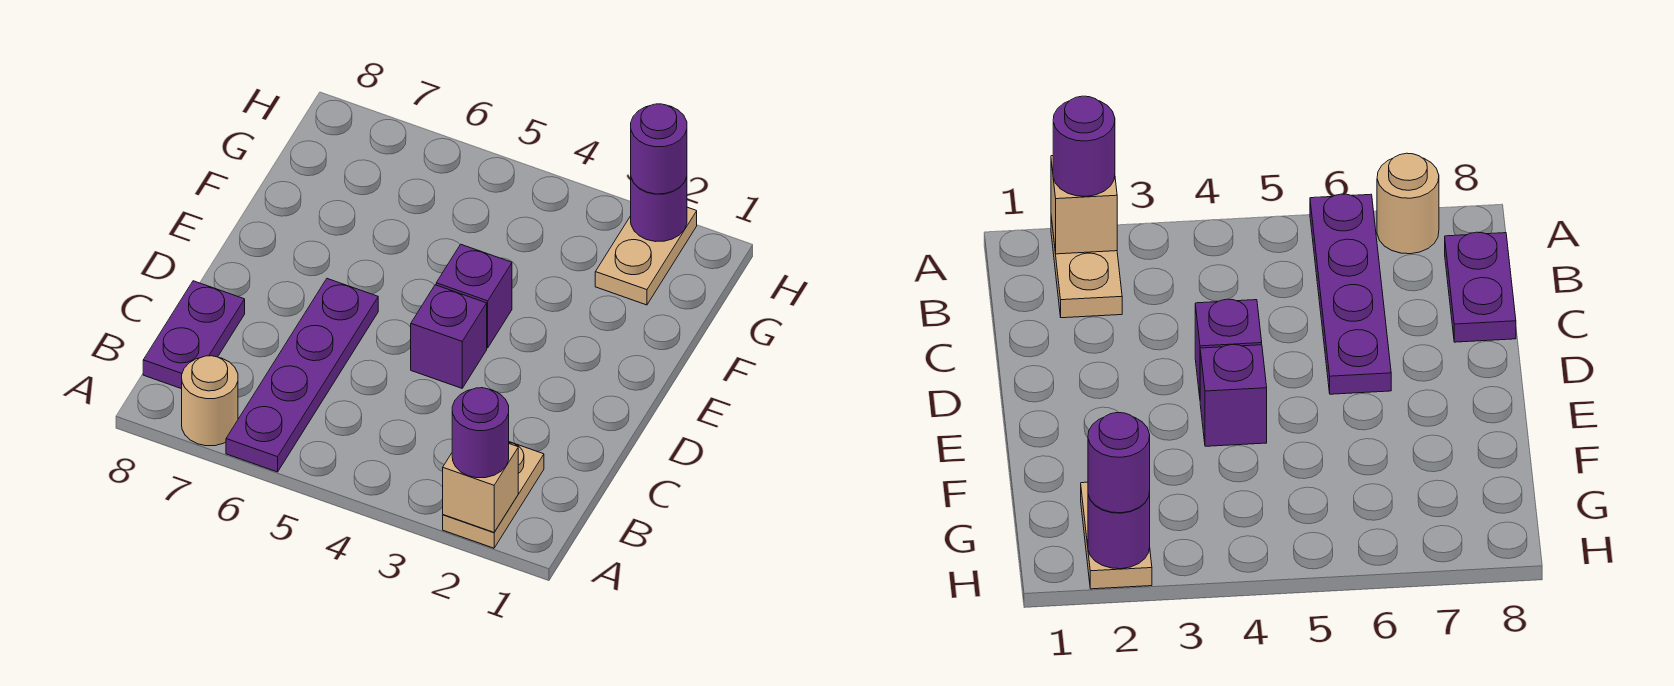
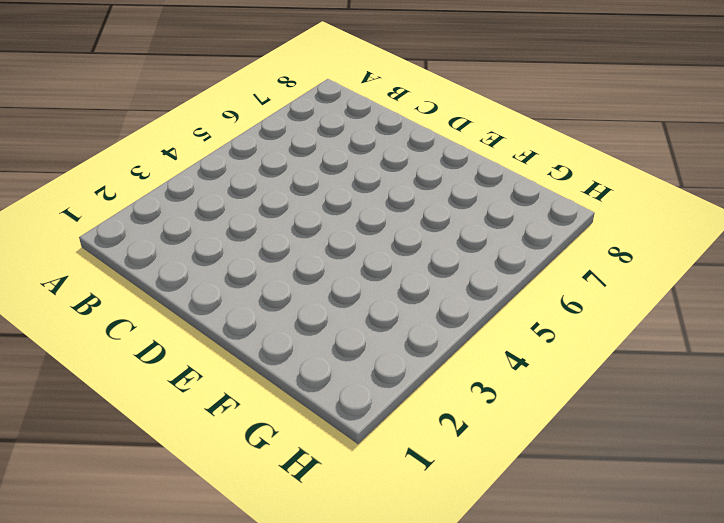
none -> tan 1x2 plate [443,442,544,548]
none -> purple 1x4 plate [226,279,378,472]

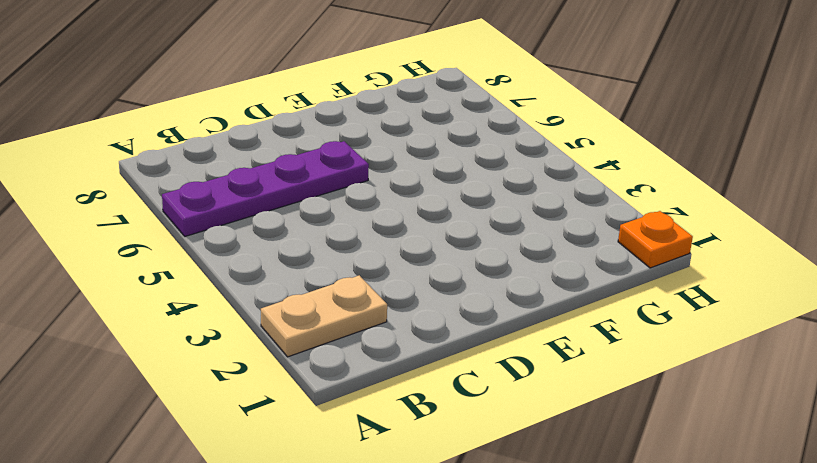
orange 1x1 plate [618,211,693,268] -> none
none -> tan 1x1 round brick [182,356,238,446]
none -> purple 1x2 plate [143,281,245,389]

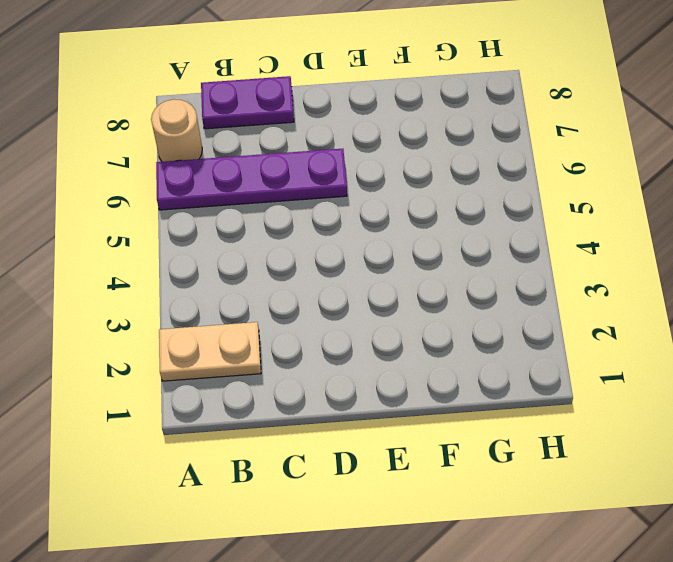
none -> purple 1x1 brick [411,285,487,388]
none -> purple 1x1 brick [436,244,512,348]

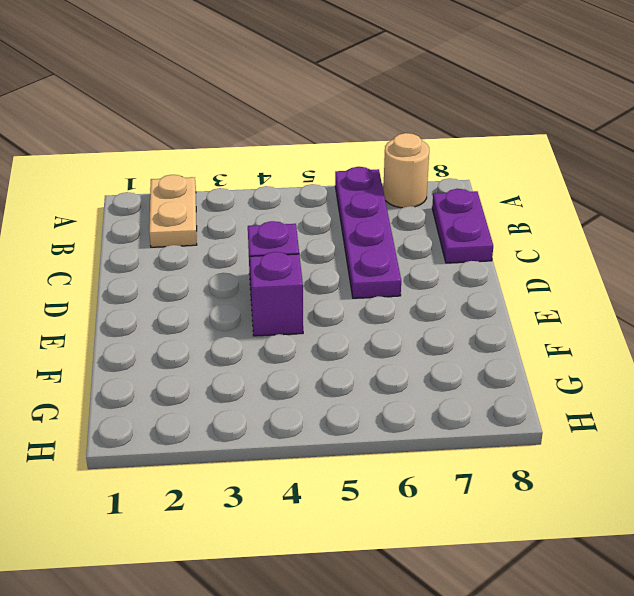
none -> tan 1x2 plate [595,207,697,305]
none -> tan 1x1 brick [443,444,518,532]

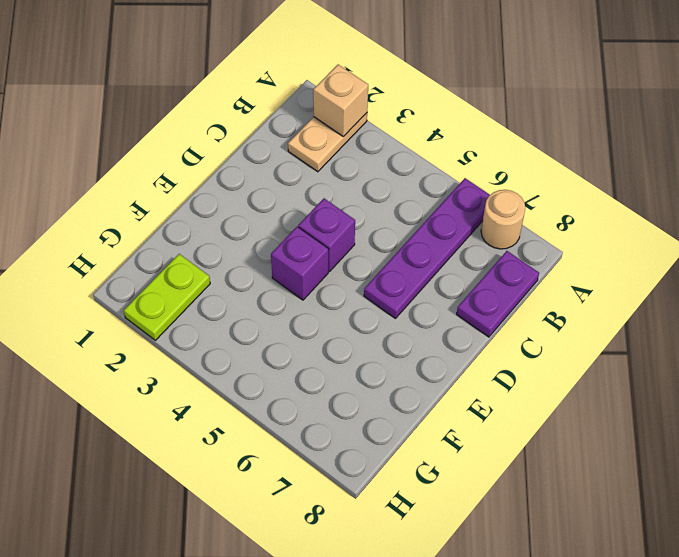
lime 1x2 plate [124,254,210,340] -> tan 1x2 plate [595,207,697,305]
none -> purple 1x1 round brick [631,177,687,242]
none -> purple 1x1 round brick [452,388,509,478]

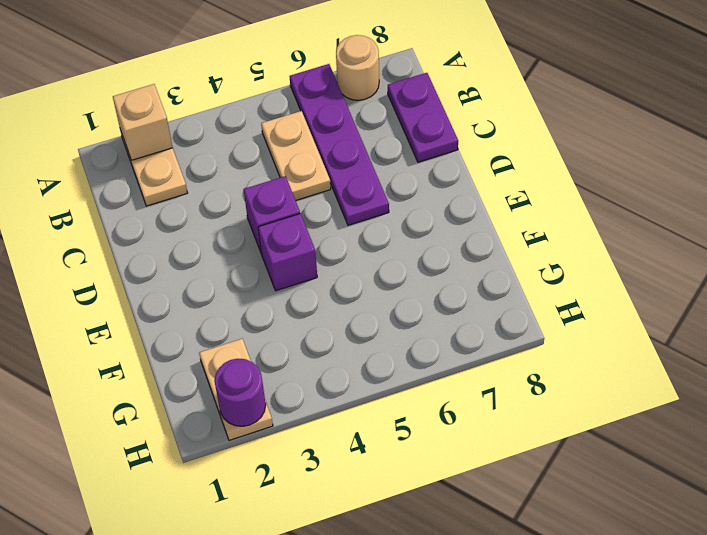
tan 1x2 plate [261,111,331,200] -> none
none -> purple 1x1 round brick [452,388,509,478]
none -> purple 1x1 round brick [631,104,687,194]

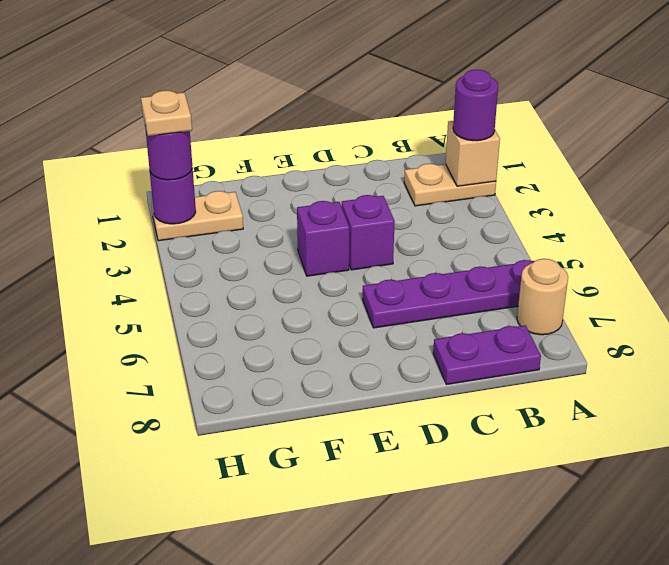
tan 1x1 plate [141,91,192,136] -> none

